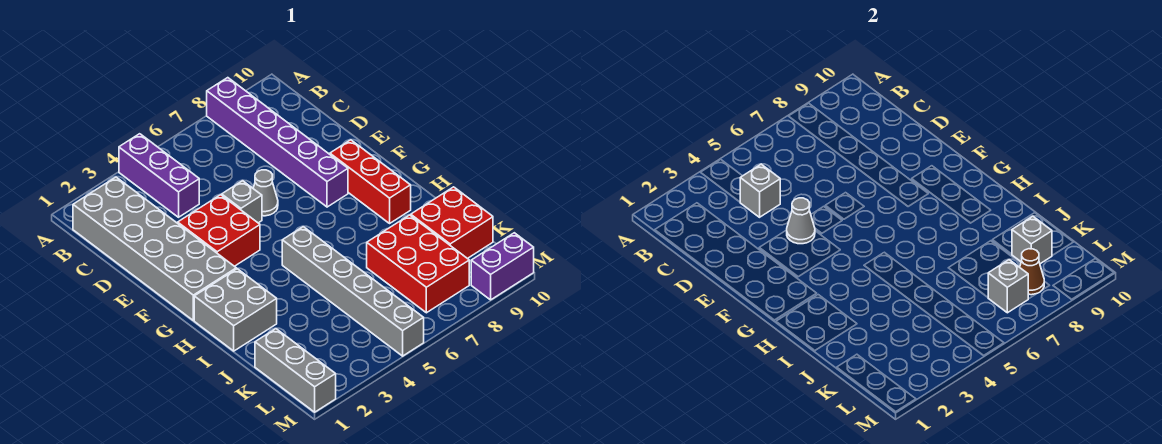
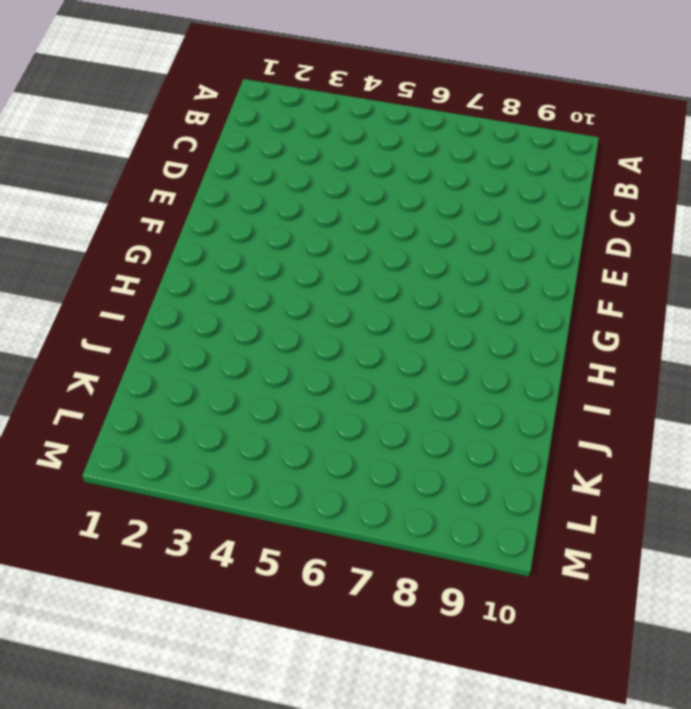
none -> purple 1x3 brick [119,134,199,217]
none -> purple 1x6 brick [207,78,348,207]
none -> grey 2x6 brick [73,177,236,320]

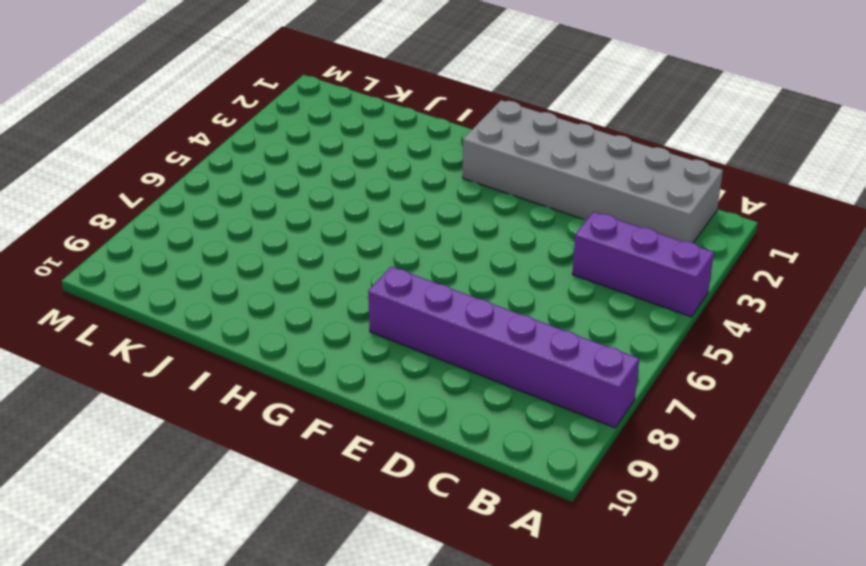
none -> red 2x2 brick [178,195,260,266]
none -> grey 1x1 brick [222,181,262,223]
none -> grey 1x1 cone [253,170,278,216]

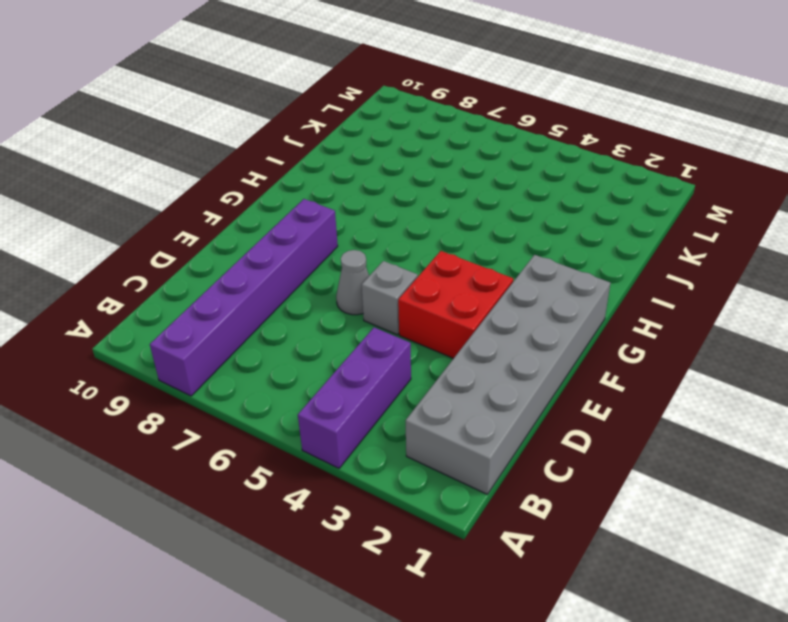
none -> red 1x3 brick [330,140,411,223]
none -> grey 2x2 brick [194,269,277,351]
none -> grey 1x6 brick [282,227,424,356]

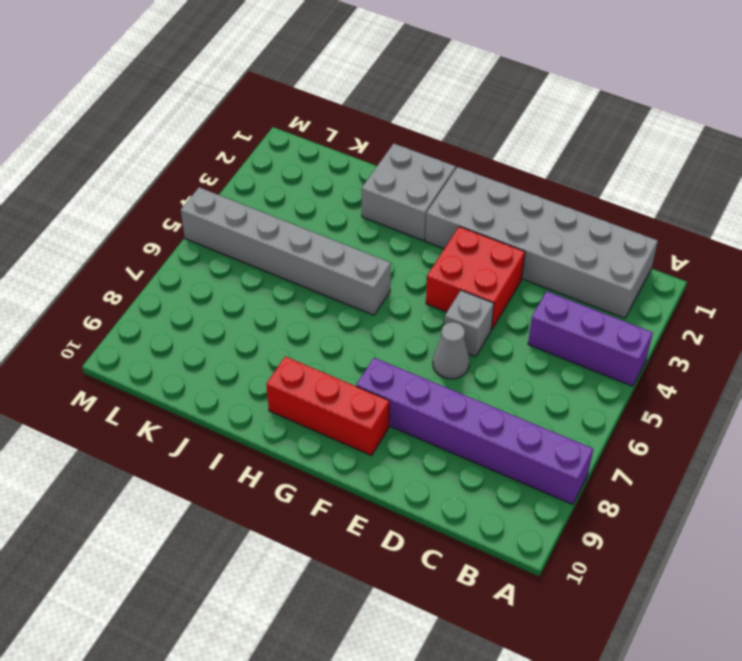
none -> red 2x3 brick [367,215,469,313]
none -> red 2x2 brick [411,187,493,259]
none -> grey 1x3 brick [255,329,336,412]

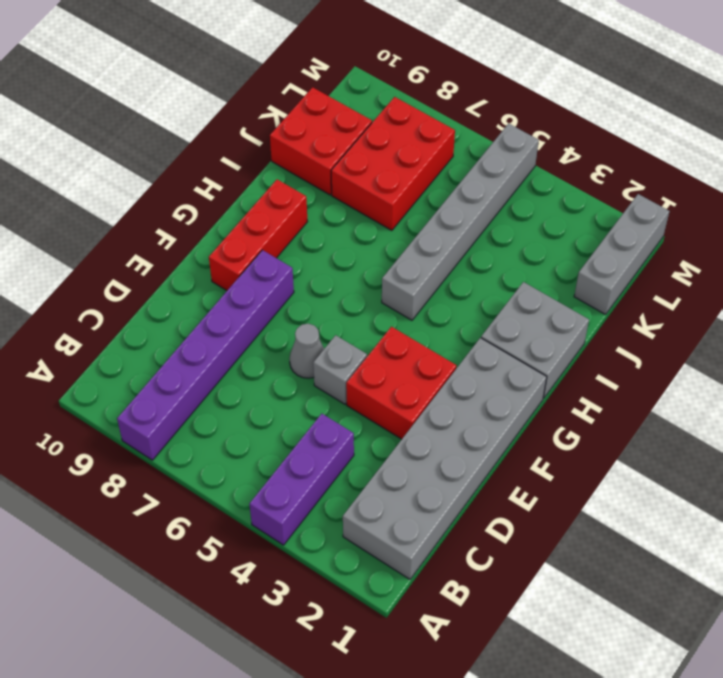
none -> purple 1x2 brick [471,233,534,300]
none -> grey 1x1 brick [740,164,780,217]
none -> grey 1x1 cone [787,198,815,244]

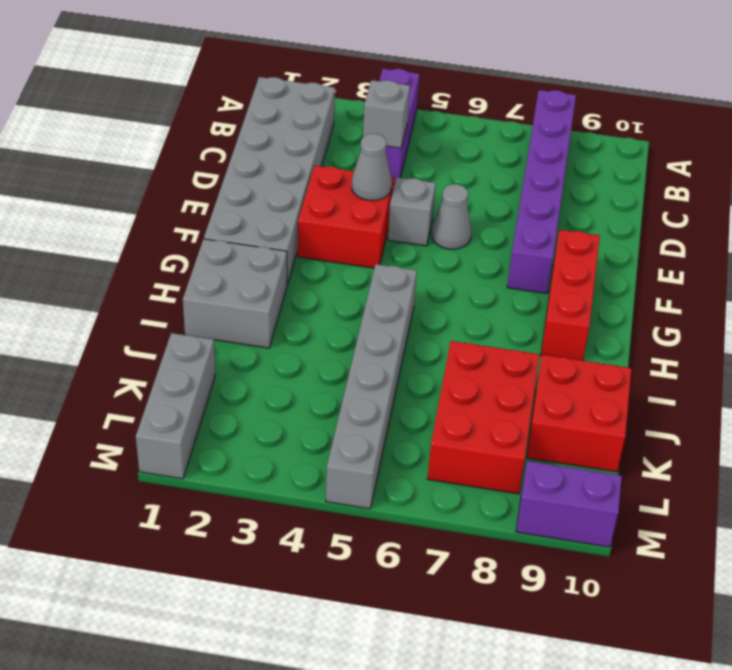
none -> grey 1x1 brick [1012,216,1052,264]
none -> grey 1x1 brick [988,260,1028,313]
none -> brown 1x1 cone [1020,249,1044,295]

